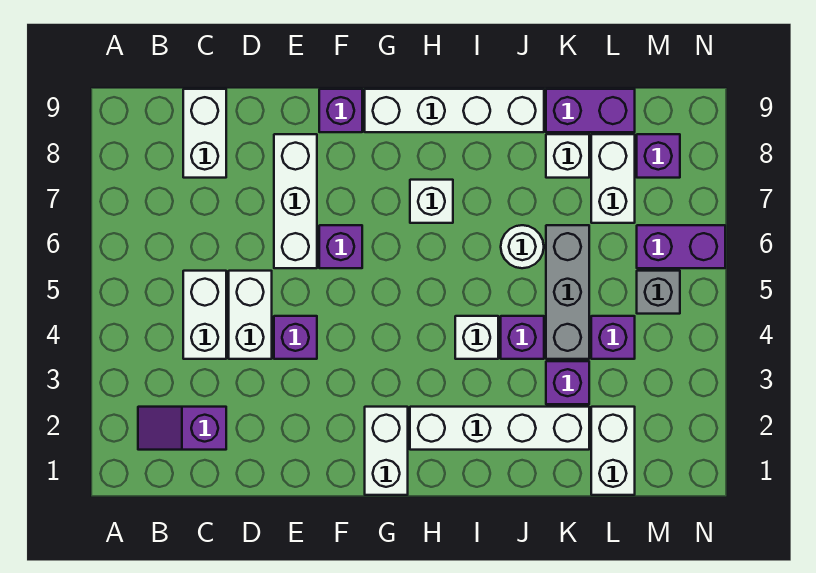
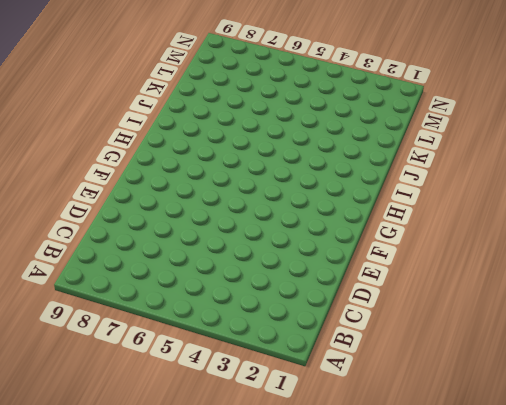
none -> purple 1x2 slope [138,407,226,450]
none -> white 1x2 brick [183,271,226,359]
none -> white 1x2 brick [183,89,226,178]

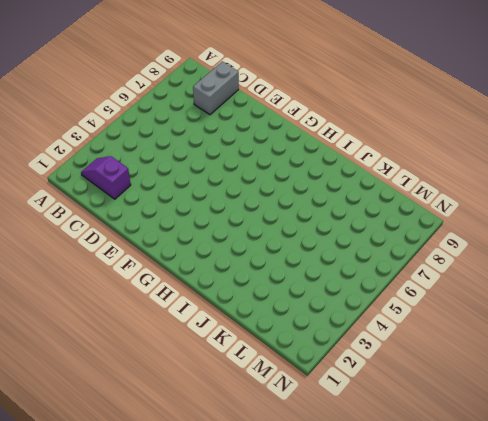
grey 1x2 brick [193,61,239,115] -> white 1x2 brick [183,89,226,178]
none -> white 1x2 brick [183,271,226,359]
none -> white 1x2 brick [229,271,272,359]
none -> purple 1x1 brick [274,316,317,359]

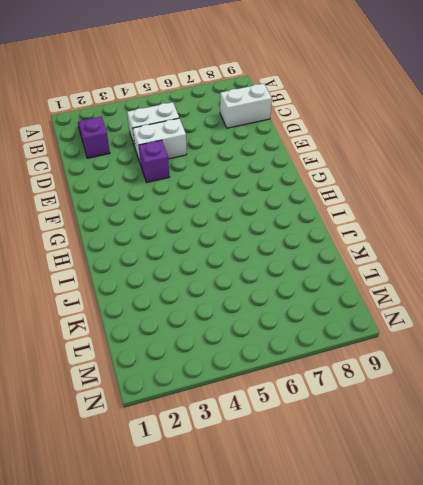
none -> white 1x3 brick [274,134,317,268]
none -> purple 1x1 brick [319,225,362,268]
none -> purple 1x1 brick [319,89,362,132]

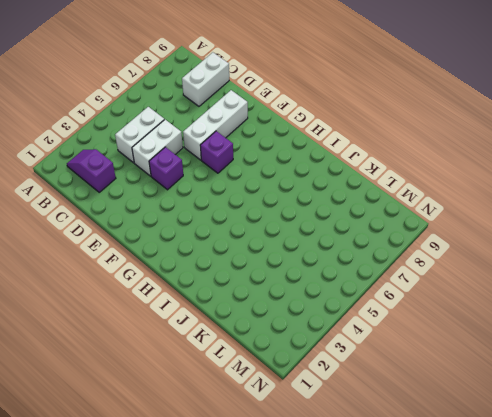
none -> purple 1x1 brick [319,89,362,132]
none -> white 1x2 brick [365,407,408,495]
none -> white 1x4 brick [365,89,544,132]

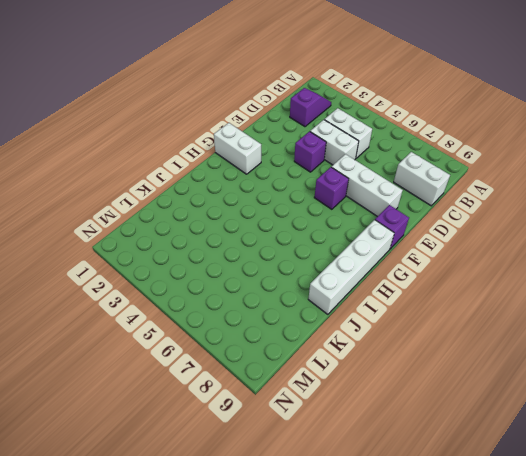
none -> white 1x4 brick [410,407,589,450]
none -> white 1x1 brick [410,180,453,223]
none -> white 1x1 brick [455,316,498,359]

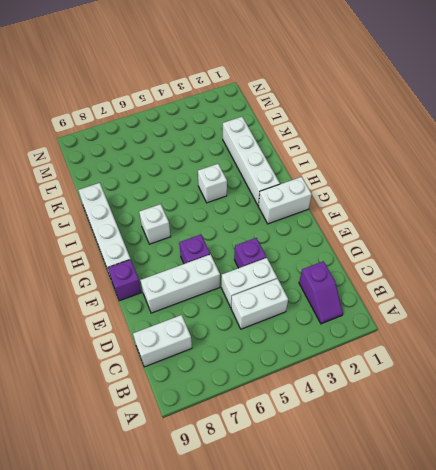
none -> purple 1x1 brick [501,316,544,359]
none -> white 1x1 round brick [501,225,544,268]
none -> purple 1x1 brick [546,361,589,404]

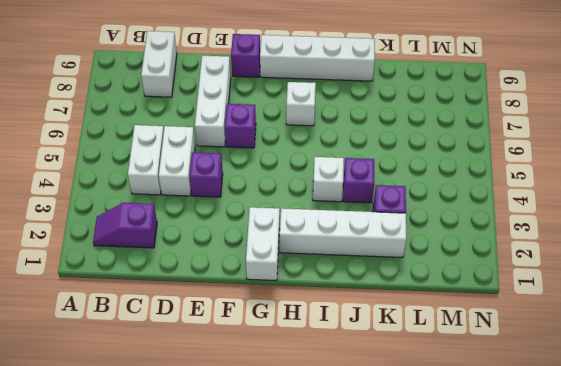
none -> white 1x1 round brick [501,225,544,268]
none -> grey 1x3 brick [546,225,589,359]
none -> white 1x1 brick [546,134,589,178]

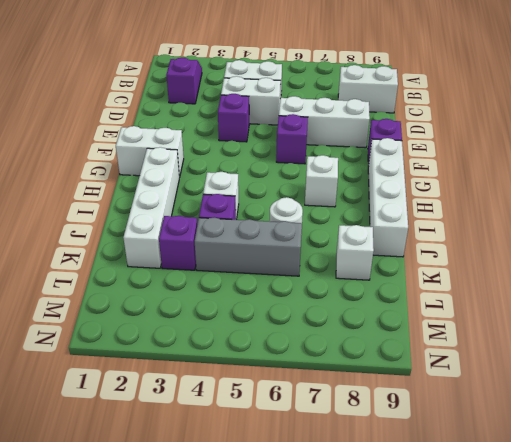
none -> purple 1x2 brick [546,89,635,132]
none -> white 1x2 brick [591,407,635,495]
none -> purple 1x1 brick [591,316,635,359]

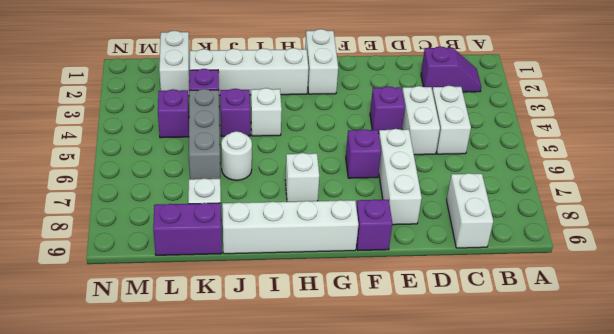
none -> white 1x2 brick [591,134,635,223]
none -> grey 1x1 brick [637,271,680,314]
none -> purple 1x2 brick [637,225,725,268]

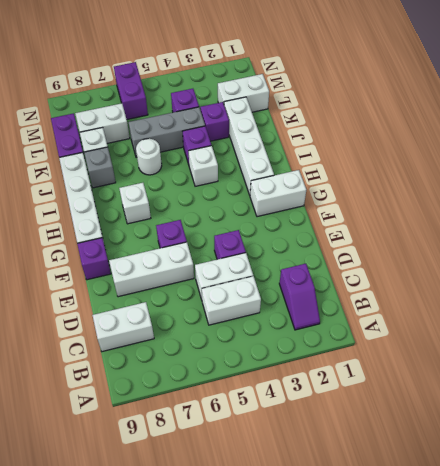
grey 1x1 brick [84,147,116,188] -> grey 1x1 brick moved to [637,271,680,314]
none -> purple 1x1 brick [637,134,680,178]

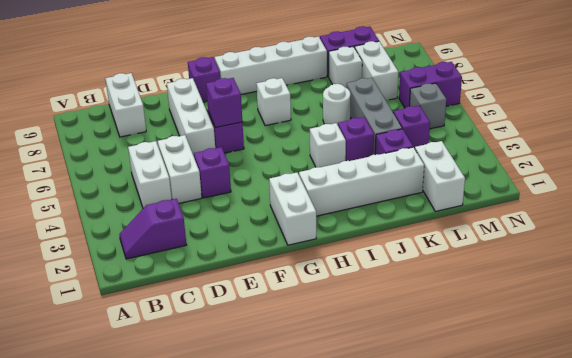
purple 1x1 brick [206,78,242,128] -> purple 1x1 brick moved to [637,134,680,178]

